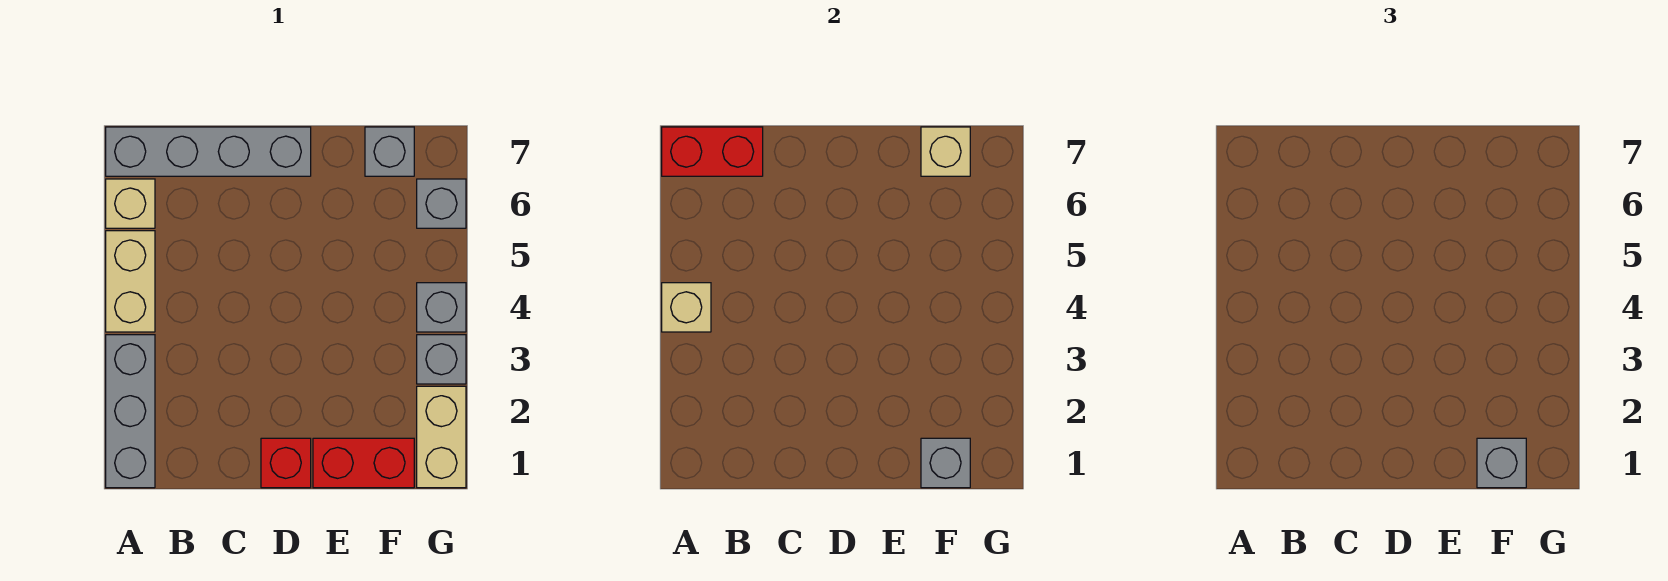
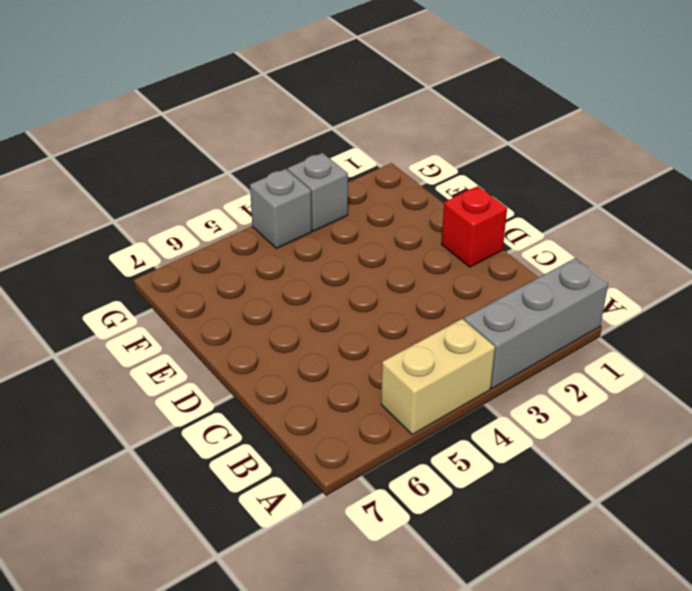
none -> tan 1x1 brick [106,179,155,228]
none -> grey 1x4 brick [106,127,311,176]
none -> red 1x2 brick [313,438,414,488]

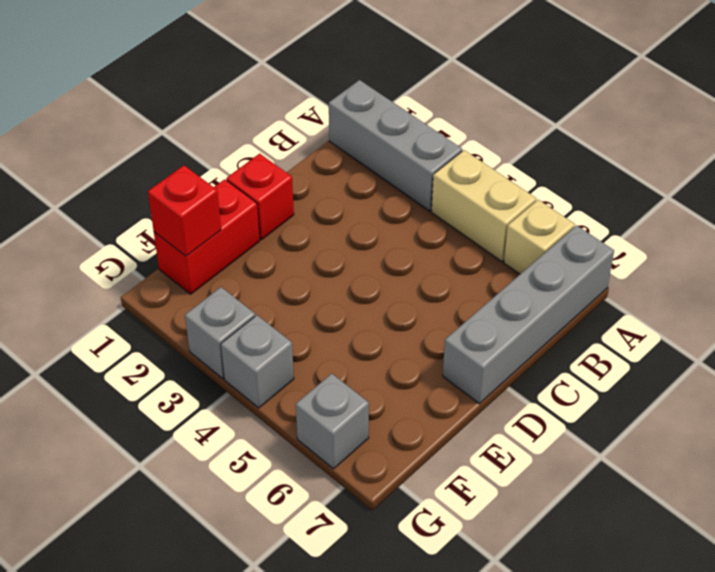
red 1x1 brick [148,165,221,256] -> grey 1x1 brick [921,438,970,488]
none -> grey 1x1 brick [365,127,414,176]
none -> tan 1x2 brick [417,386,466,488]
none -> tan 1x1 brick [662,283,711,332]

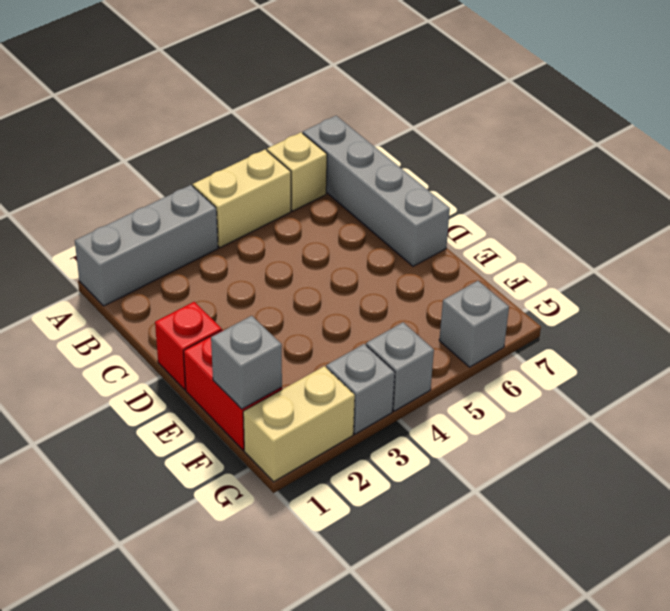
none -> grey 1x1 brick [365,127,414,176]
none -> tan 1x1 brick [662,283,711,332]
none -> red 1x2 brick [662,127,763,176]

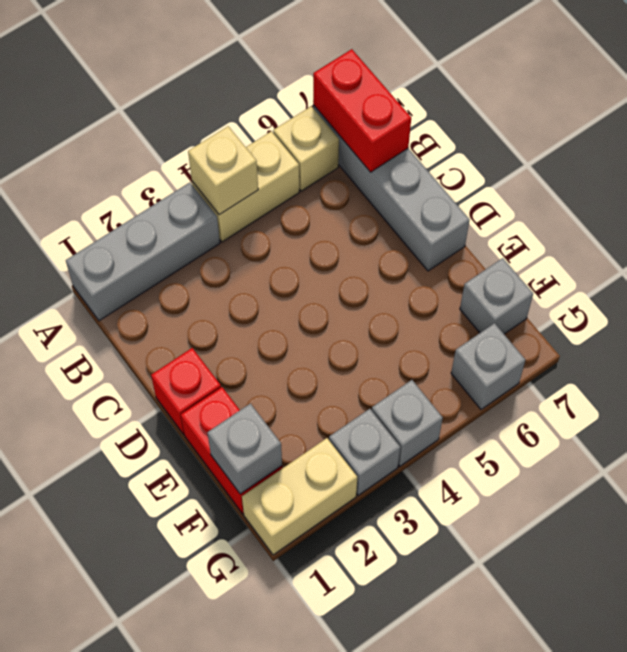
none -> tan 1x1 brick [921,127,970,176]
none -> grey 1x1 brick [1477,438,1526,488]

